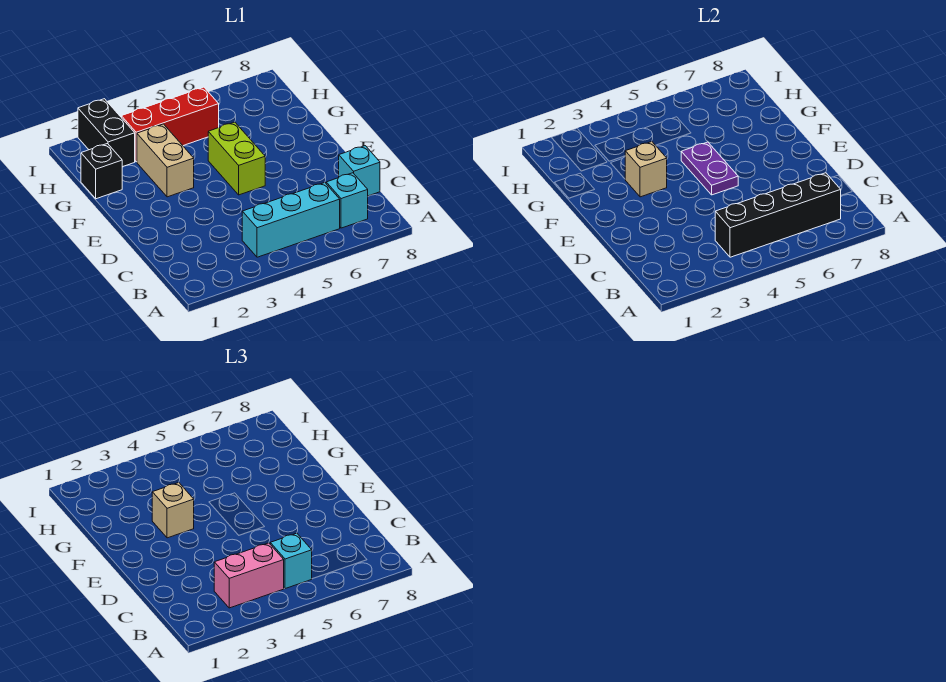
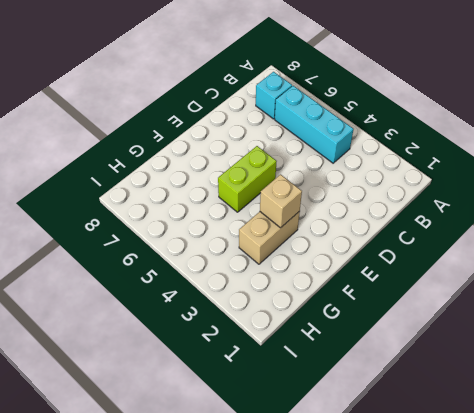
none -> cyan 1x1 brick [339,146,380,196]
none -> black 1x1 brick [81,144,122,199]
none -> black 1x2 brick [78,99,135,167]

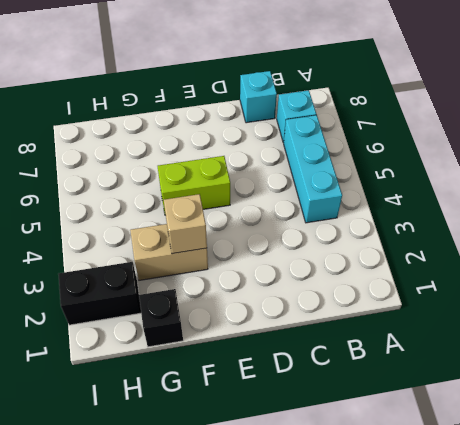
none -> red 1x3 brick [121,87,219,162]
none -> black 1x4 brick [715,173,841,257]
none -> purple 1x2 plate [681,142,738,195]

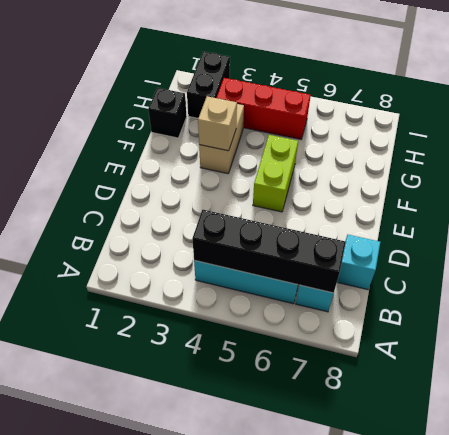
none -> purple 1x2 plate [681,142,738,195]
none -> pink 1x2 brick [214,543,284,608]
none -> cyan 1x1 brick [270,533,312,589]

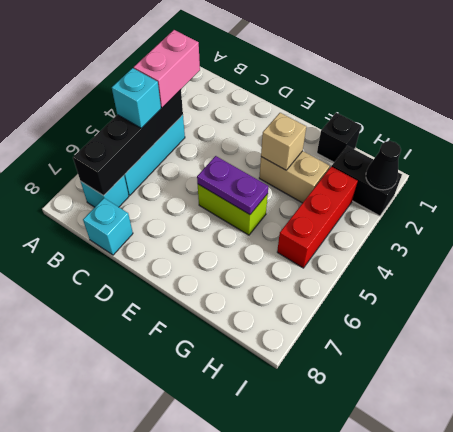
black 1x1 cone [366,141,401,190] -> none
none -> tan 1x1 brick [152,483,194,538]

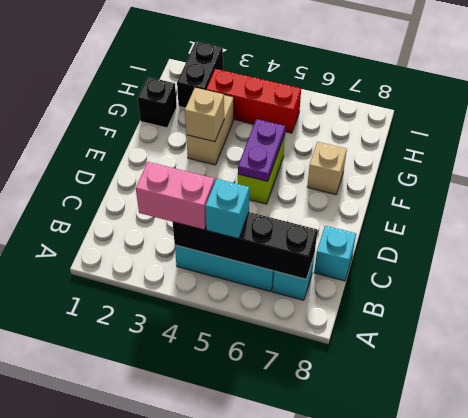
tan 1x1 brick [307,142,347,195] -> tan 1x1 brick moved to [152,483,194,538]

